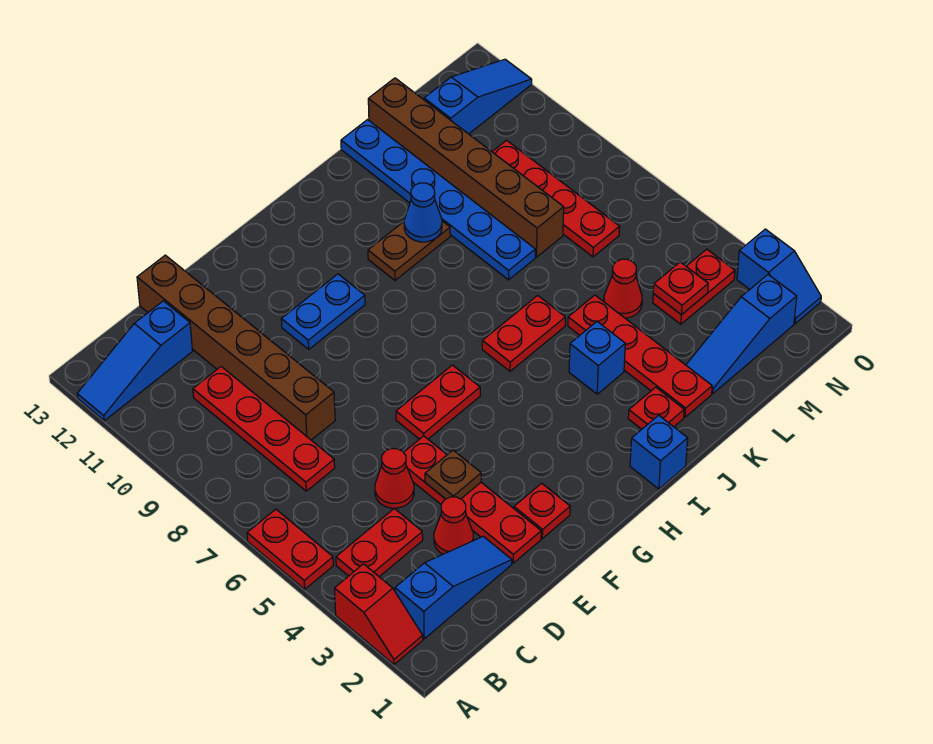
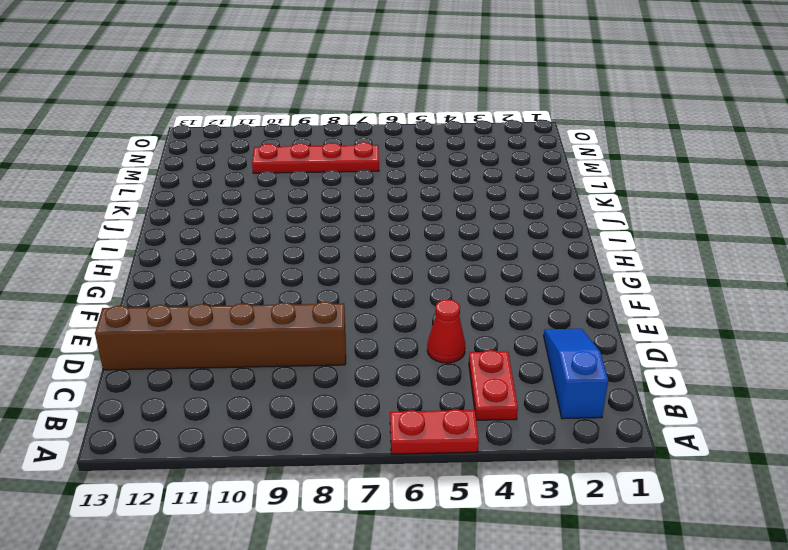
none -> red 1x2 slope [335,564,423,664]
none -> blue 1x3 slope [77,301,192,421]
none -> red 1x4 plate [193,367,335,491]
none -> red 1x1 cone [434,497,473,554]

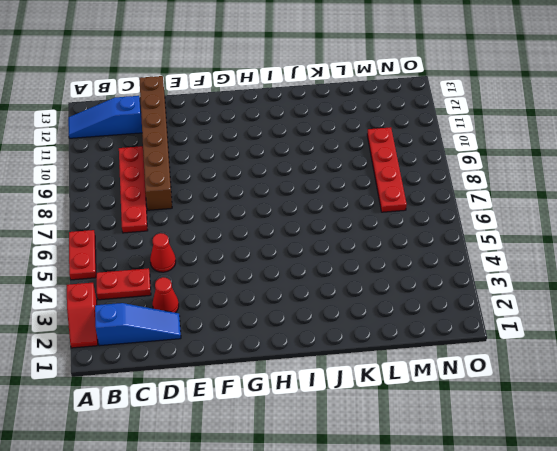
none -> red 1x4 plate [404,436,541,563]
none -> red 1x1 plate [514,483,570,538]
none -> red 1x2 plate [396,365,480,439]
none -> blue 1x2 plate [281,274,365,349]

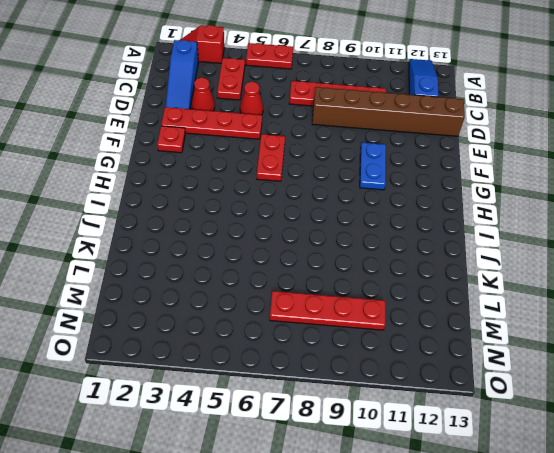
none -> blue 1x1 brick [630,415,688,489]
none -> red 1x2 plate [482,295,565,371]
none -> brown 1x2 plate [368,221,450,280]
none -> red 1x1 plate [628,387,684,429]

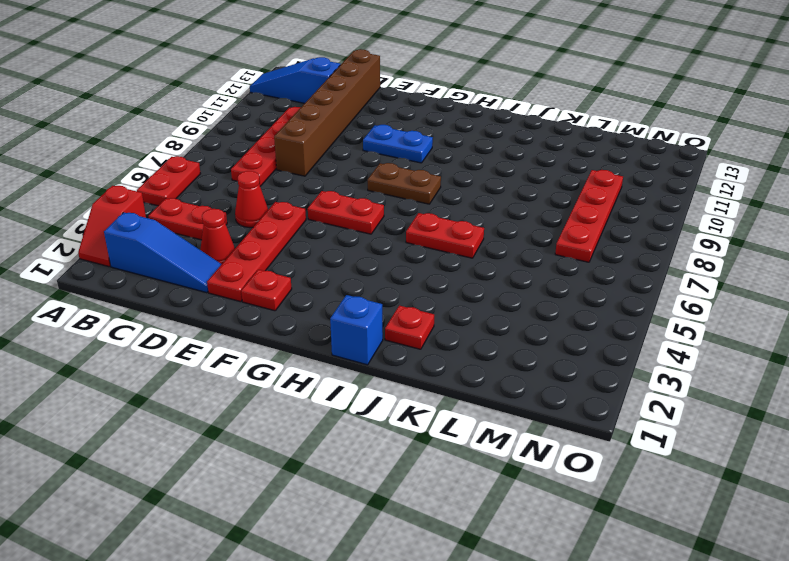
brown 1x2 plate [368,163,441,204] -> brown 1x2 plate moved to [368,221,450,280]
none -> blue 1x1 brick [569,322,625,394]
none -> red 1x4 plate [568,295,712,417]
none -> blue 1x6 plate [341,120,535,280]
none -> blue 1x3 slope [686,275,797,394]

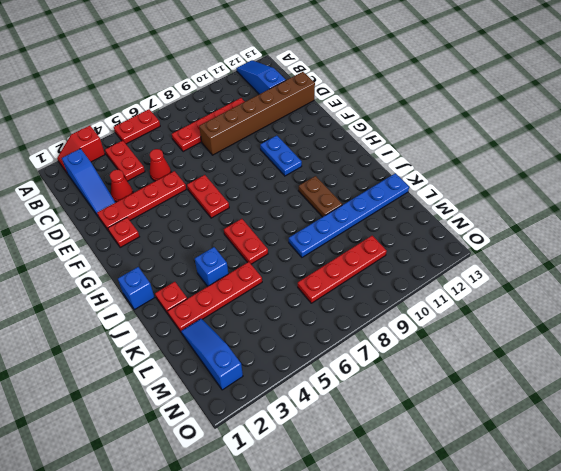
none -> red 1x1 cone [604,259,642,318]
none -> brown 1x6 brick [368,78,564,257]
none -> red 1x2 plate [653,249,735,324]
none -> blue 1x3 slope [424,59,532,134]

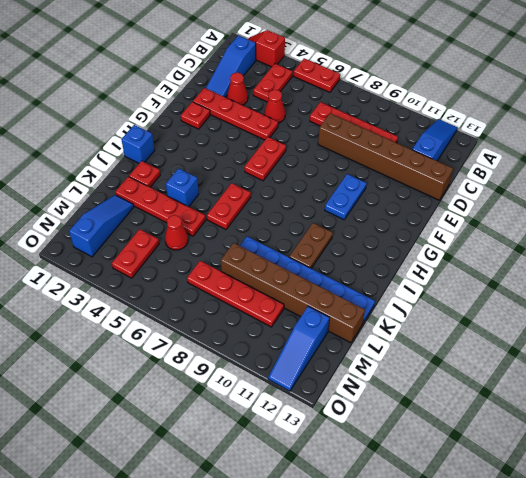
none -> blue 1x2 slope [737,229,821,323]
none -> brown 1x1 plate [425,450,481,499]
none -> blue 1x1 cone [404,183,442,242]
none -> red 1x1 plate [653,262,708,314]

